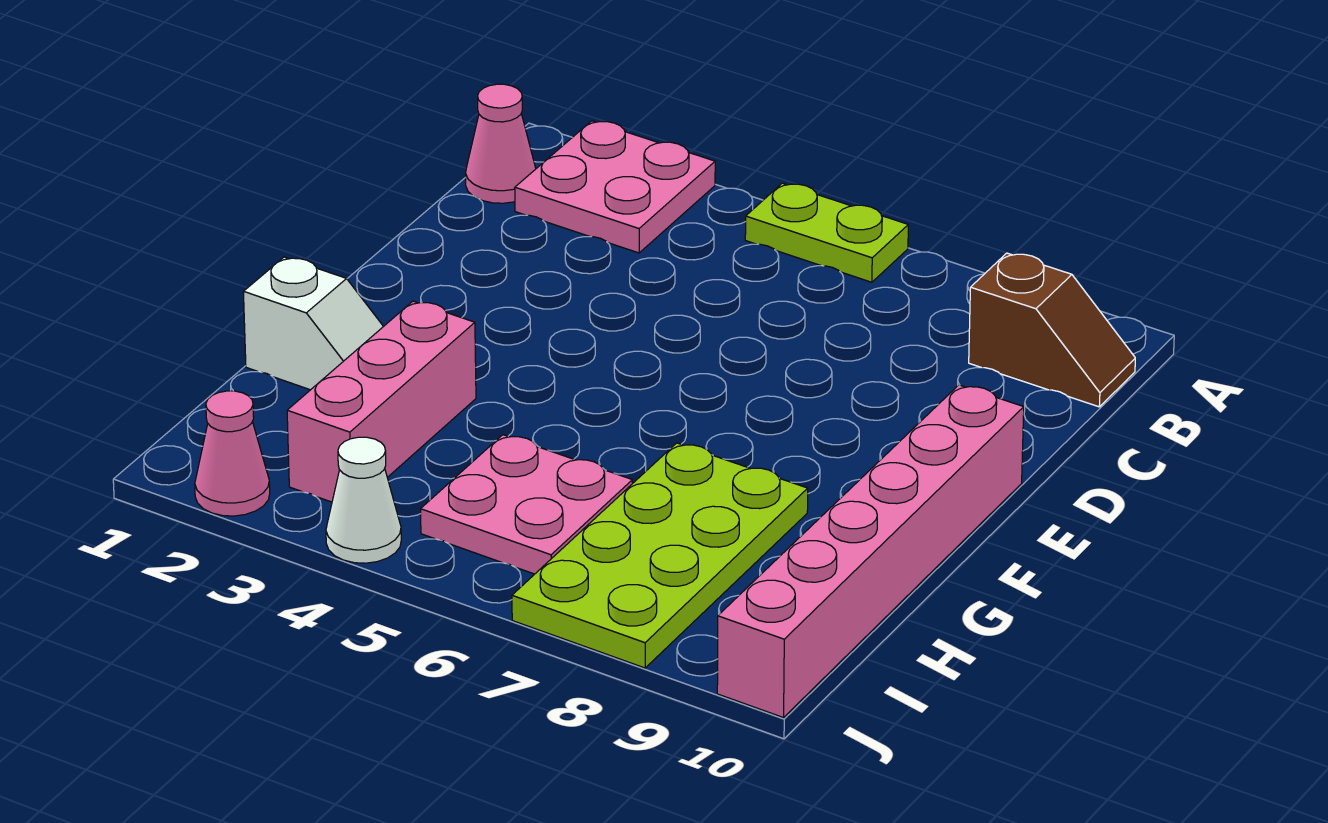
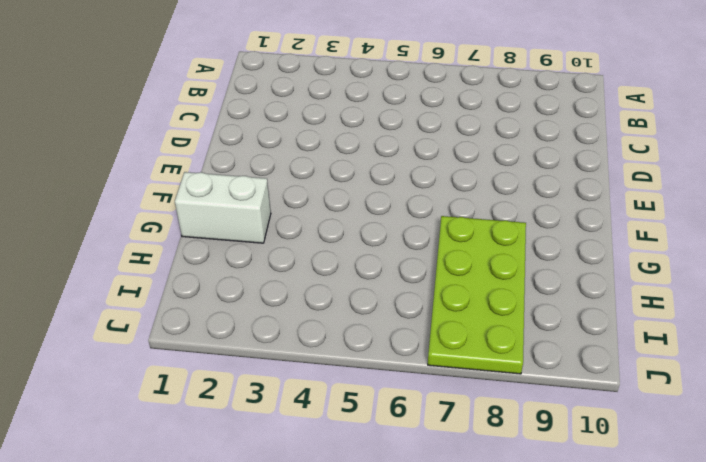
white 1x2 brick [175,172,271,243] -> white 1x2 slope [243,257,384,390]
none -> pink 2x2 plate [515,121,715,253]
none -> lime 1x2 plate [745,183,908,282]

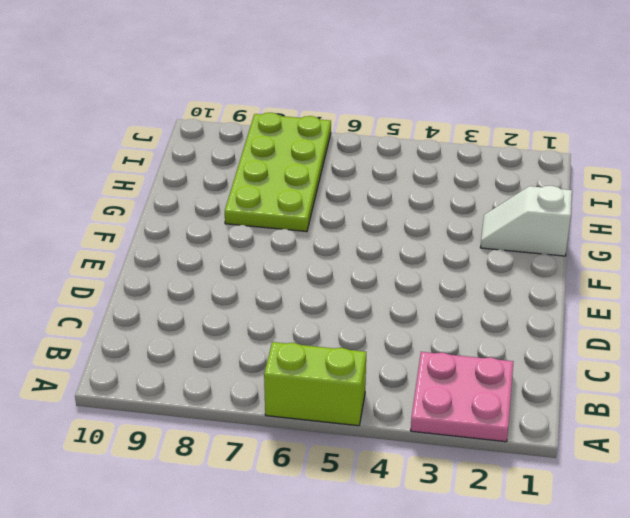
lime 1x2 brick [264,342,366,426] -> lime 1x2 plate [745,183,908,282]
none -> pink 1x1 cone [466,84,536,203]
none -> brown 1x2 slope [969,253,1135,407]

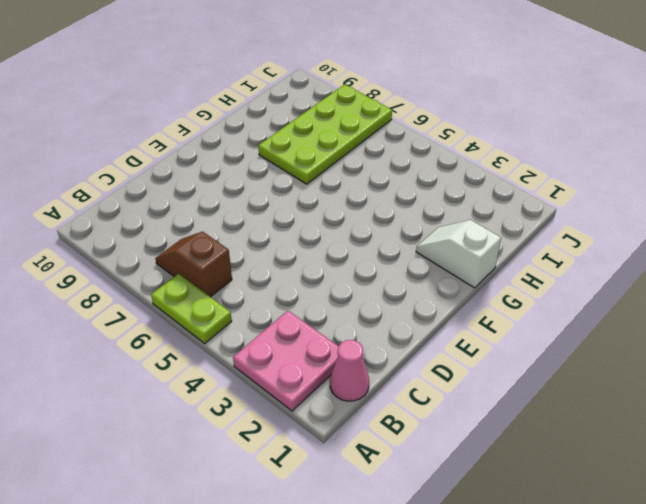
brown 1x2 slope [155,232,232,297] -> brown 1x2 slope moved to [969,253,1135,407]
none -> pink 1x6 brick [717,385,1024,718]
none -> pink 1x3 brick [287,301,476,502]

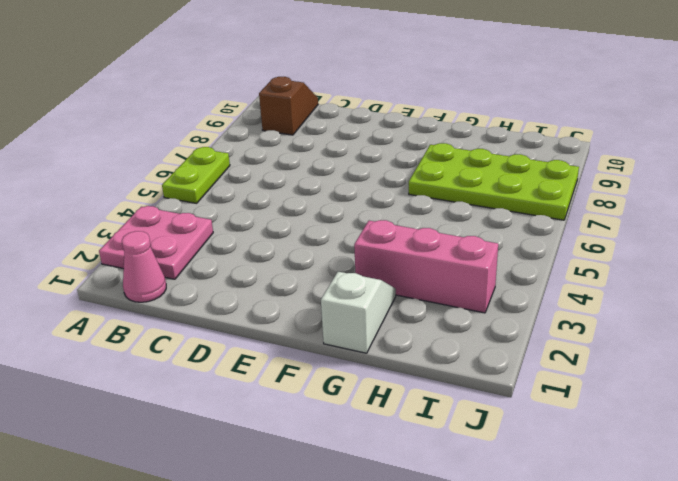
none -> pink 1x6 brick [717,385,1024,718]
none -> pink 2x2 plate [421,435,633,574]

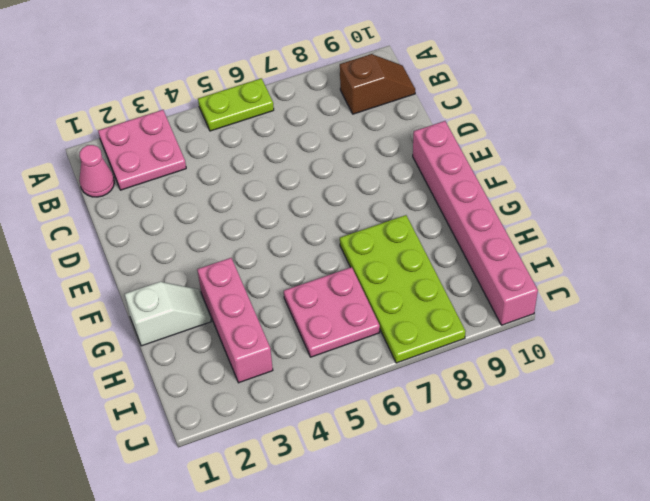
none -> pink 1x1 cone [195,391,270,516]
none -> white 1x1 cone [326,437,401,563]

